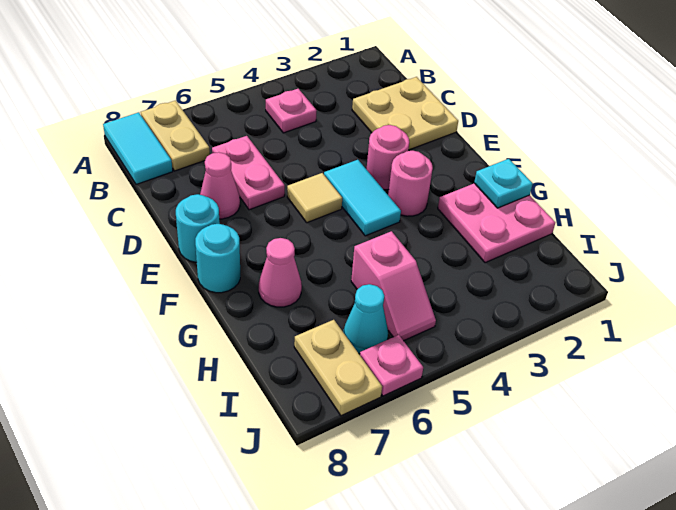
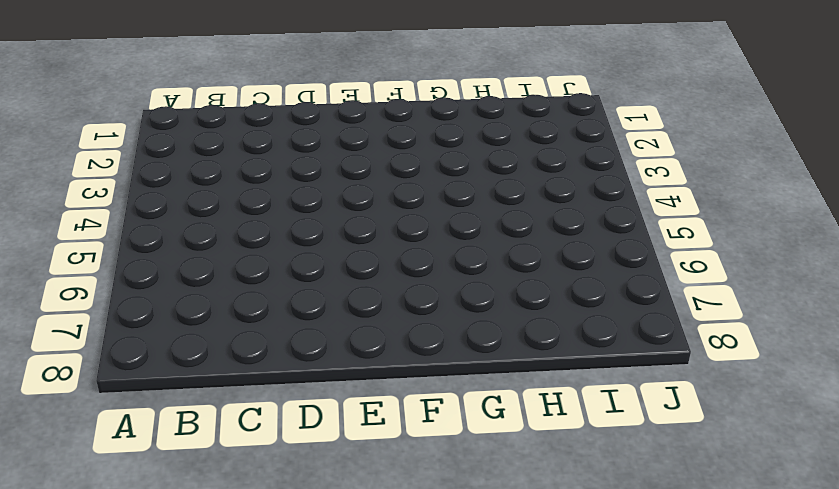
none -> tan 1x2 plate [141,101,210,171]
none -> cyan 1x2 tile [103,112,173,184]
none -> pink 1x1 plate [266,89,317,133]

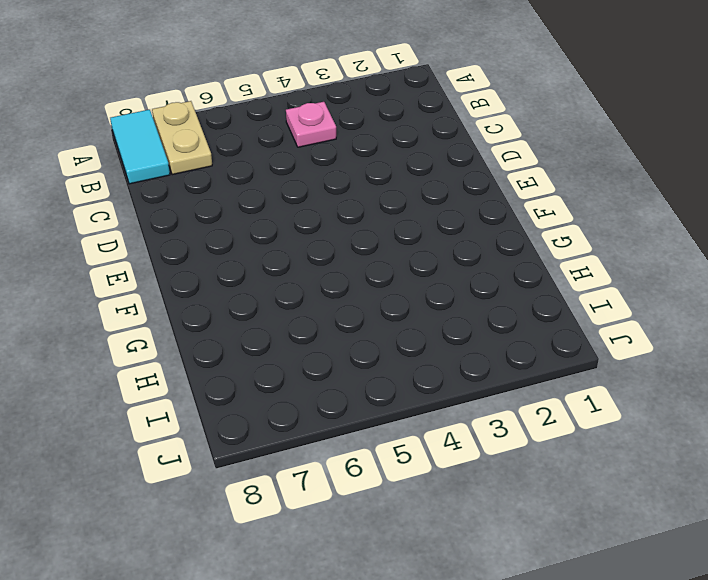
none -> tan 2x2 plate [352,77,458,150]
none -> pink 1x2 plate [212,136,285,210]
none -> pink 1x1 cone [200,152,240,219]

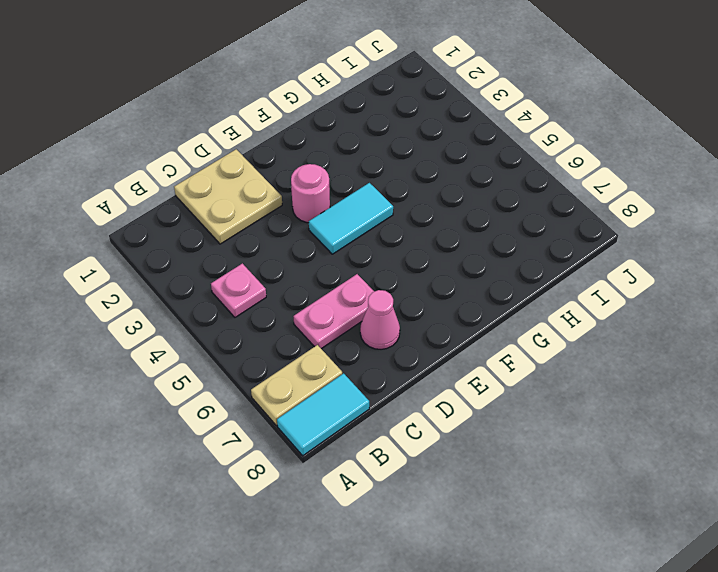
none -> tan 1x1 tile [287,173,342,223]
none -> cyan 1x1 round brick [176,194,220,262]
none -> pink 1x1 round brick [388,150,433,216]

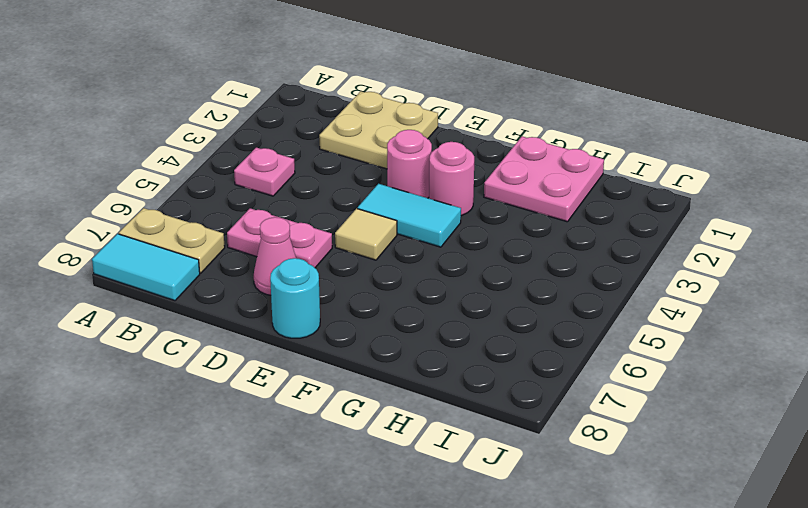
none -> cyan 1x1 round brick [195,224,240,293]
none -> pink 1x1 cone [259,238,302,307]
none -> pink 1x2 slope [351,231,436,341]

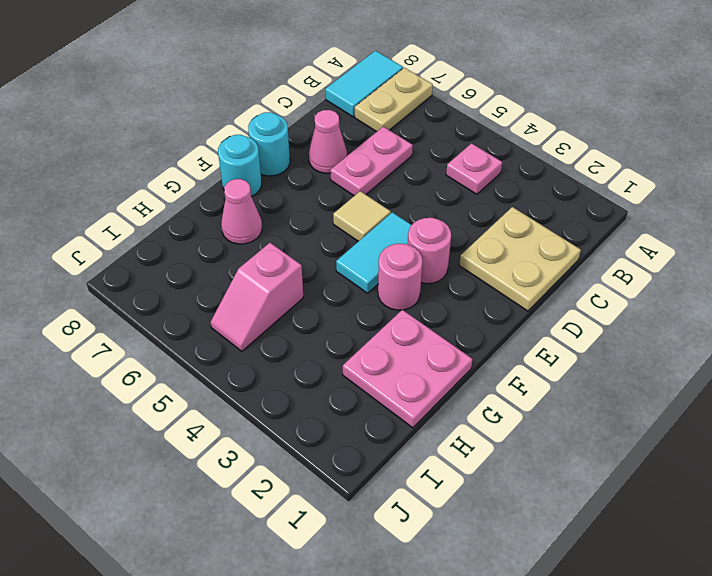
none -> cyan 1x1 cone [344,284,388,354]
none -> tan 1x2 plate [294,320,382,416]
none -> pink 1x1 plate [360,335,423,396]

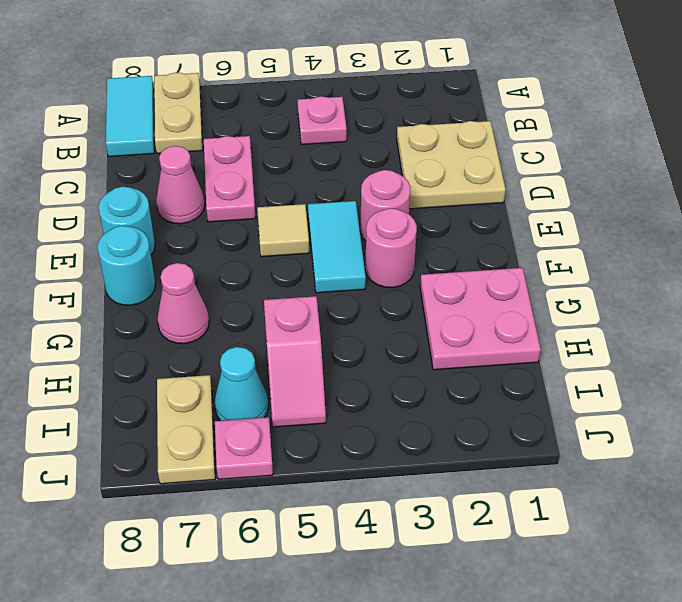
none -> cyan 1x1 plate [474,159,533,208]

